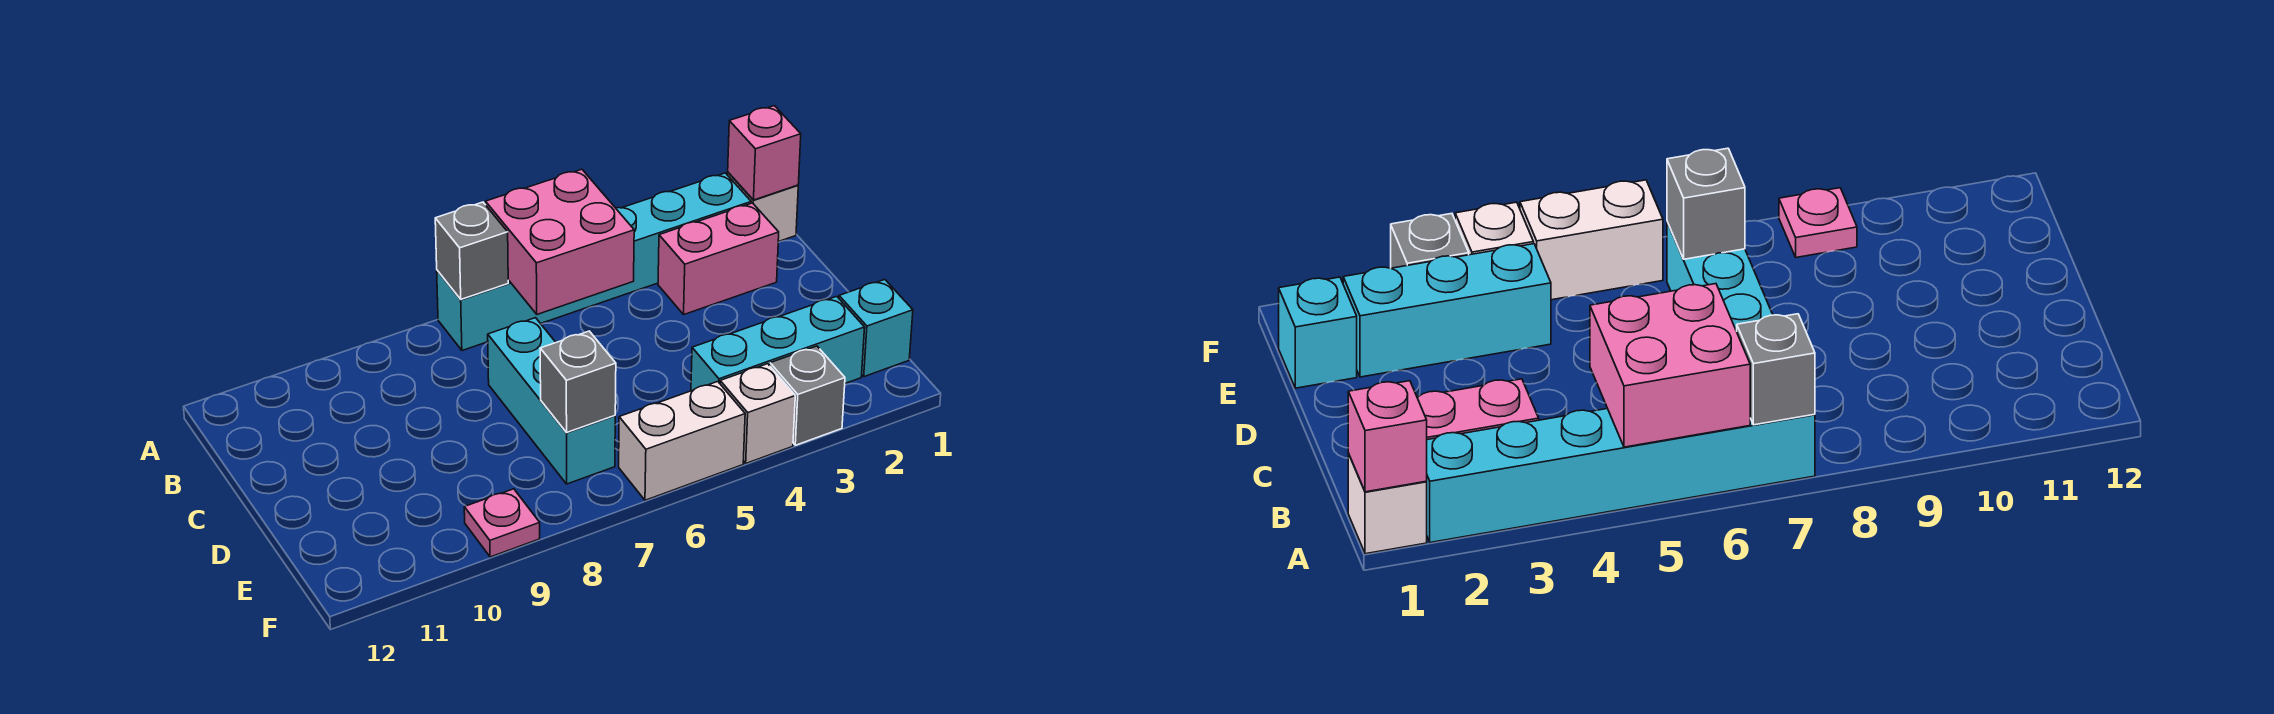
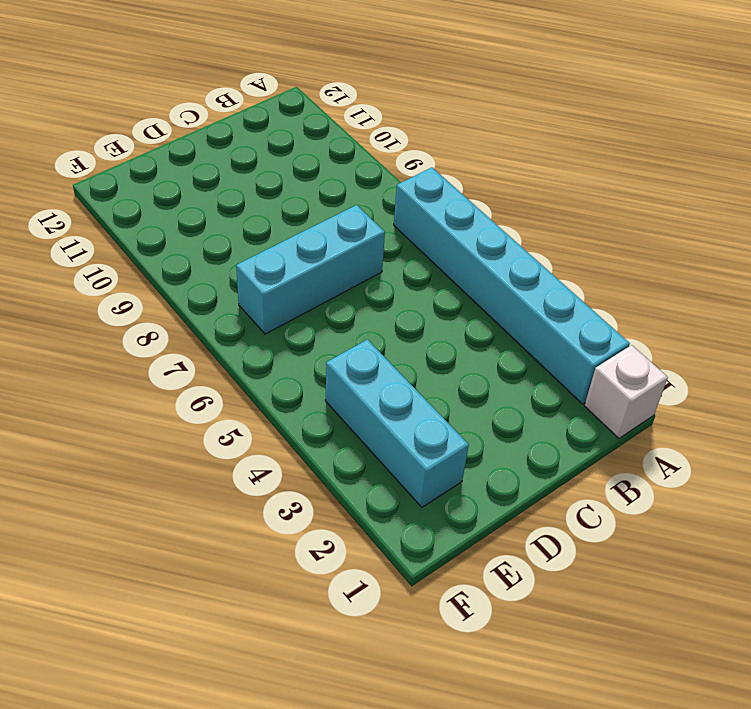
none -> pink 1x2 brick [658,203,779,314]
none -> cyan 1x1 brick [839,280,913,377]
none -> grey 1x1 brick [770,346,845,445]

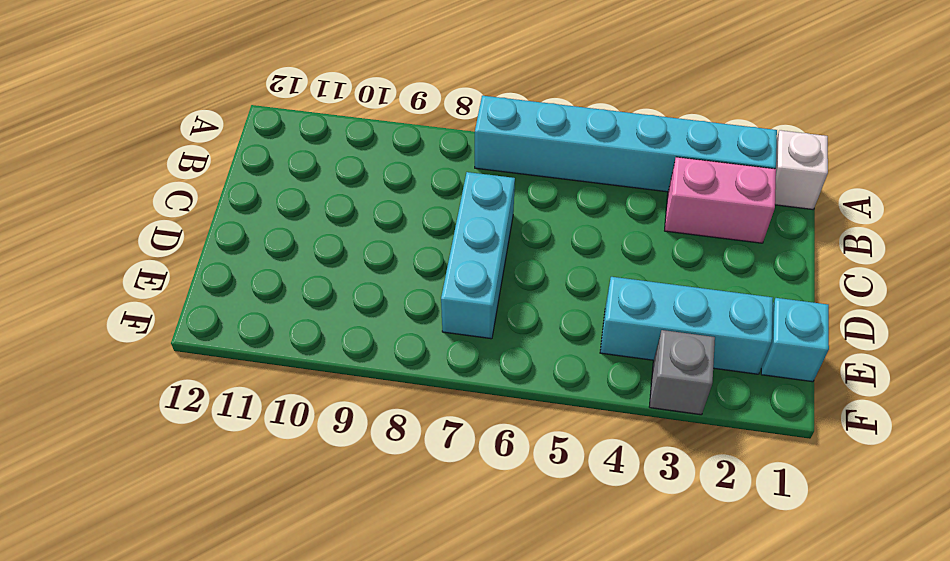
none -> white 1x1 brick [720,364,795,463]
none -> white 1x2 brick [619,382,745,500]
none -> pink 1x1 plate [464,489,540,557]

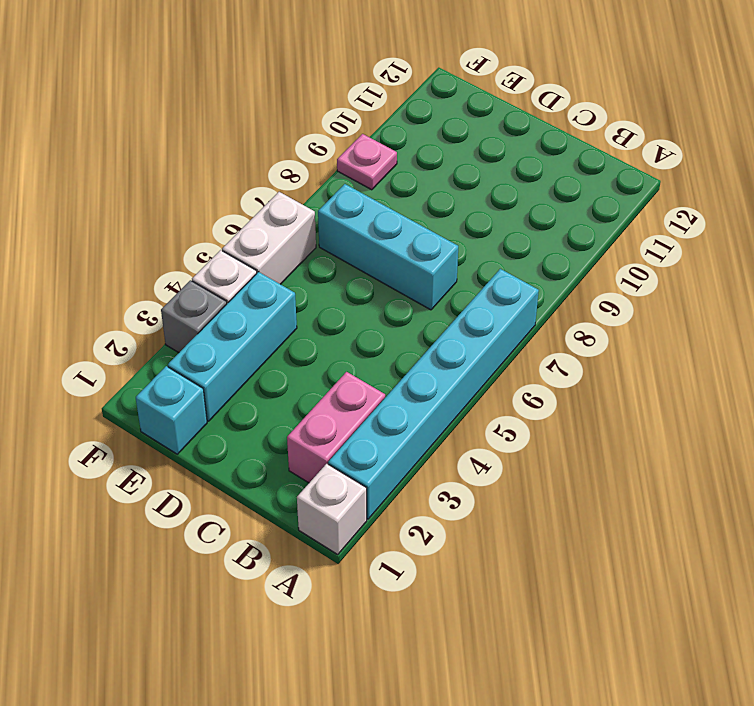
none -> pink 1x1 brick [728,106,801,200]
none -> pink 2x2 brick [486,169,634,314]
none -> grey 1x1 brick [435,202,508,299]

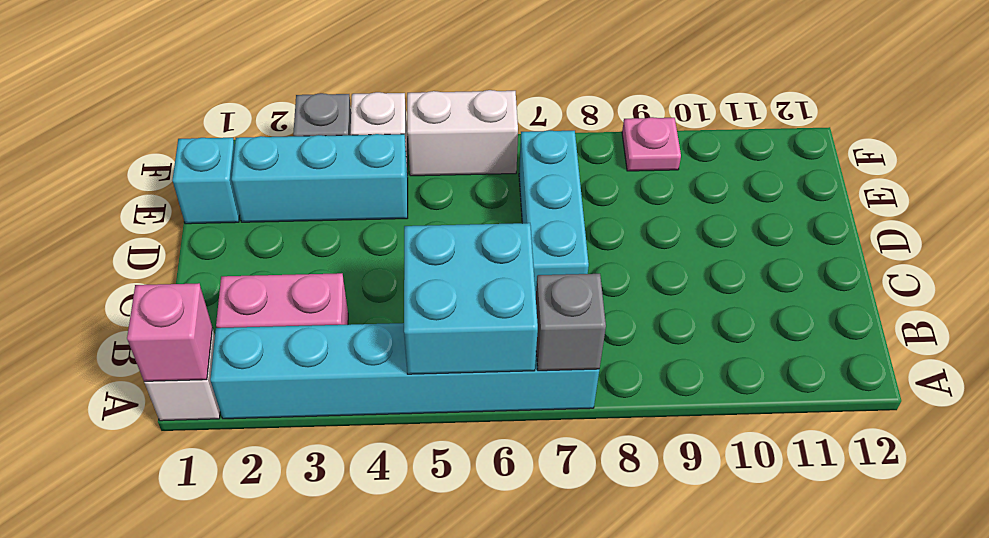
cyan 2x2 brick [404,223,538,374] -> pink 2x2 brick [486,169,634,314]
none -> grey 1x1 brick [540,331,616,433]

